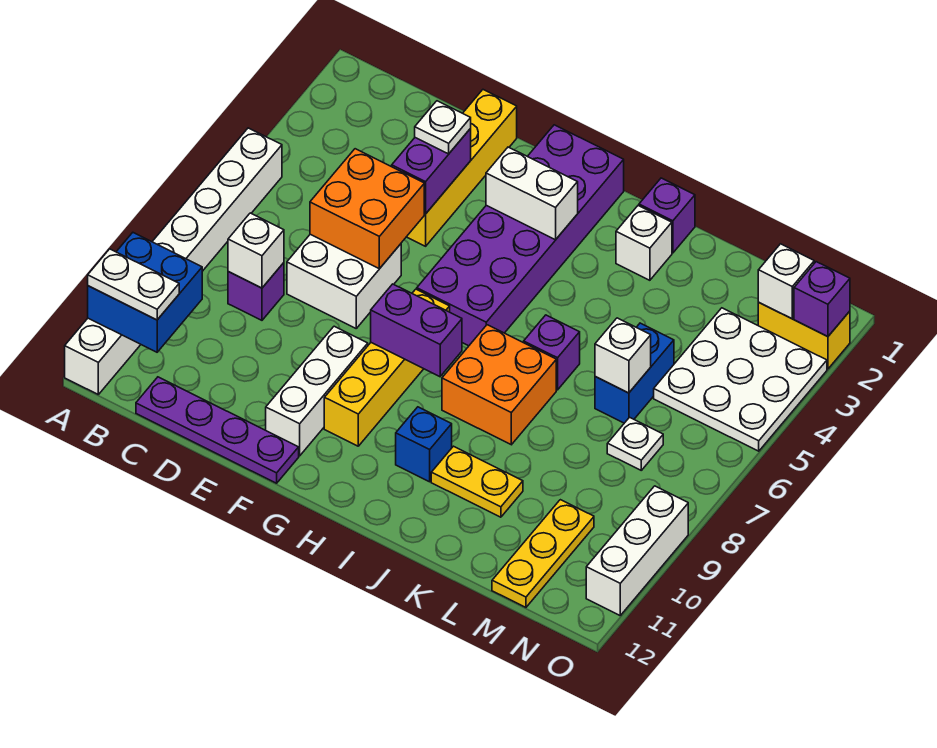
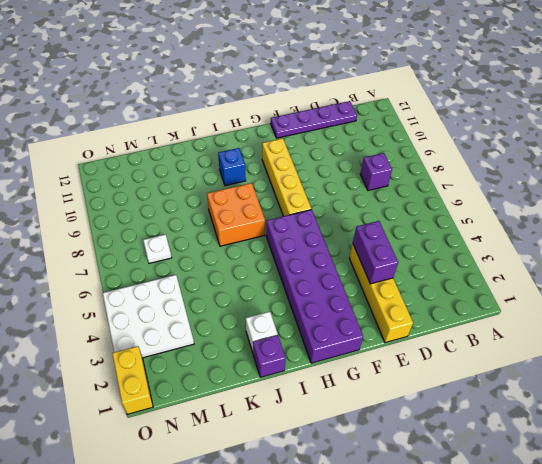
yellow 1x2 brick [112,346,153,414] -> yellow 1x2 brick turned to [758,303,850,369]
none -> white 1x8 brick [65,128,282,394]
none -> white 2x2 brick [287,234,401,328]
none -> white 1x3 brick [266,326,368,456]
none -> purple 1x1 brick [524,315,580,390]

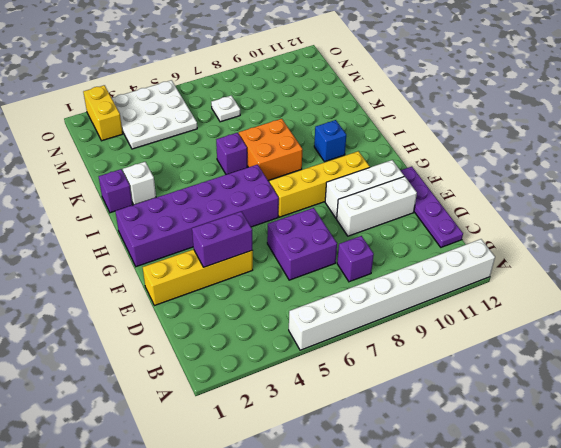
purple 2x2 brick [267,208,337,280] -> white 2x2 brick [287,234,401,328]
white 1x3 brick [337,176,417,236] -> white 1x3 brick moved to [586,486,688,615]
none -> yellow 1x2 plate [431,446,523,517]
none -> blue 1x2 brick [595,323,674,423]
none -> yellow 1x3 plate [492,500,594,607]
none -> blue 2x2 brick [88,233,202,352]

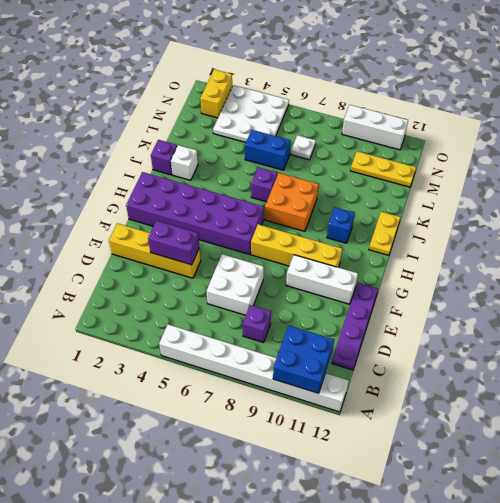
yellow 1x2 plate [369,212,401,255] -> yellow 1x2 plate moved to [431,446,523,517]
none -> white 1x1 brick [228,213,284,288]
none -> orange 2x2 brick [310,149,424,269]
none -> white 1x2 brick [486,147,578,240]
none -> purple 1x2 brick [371,284,462,377]

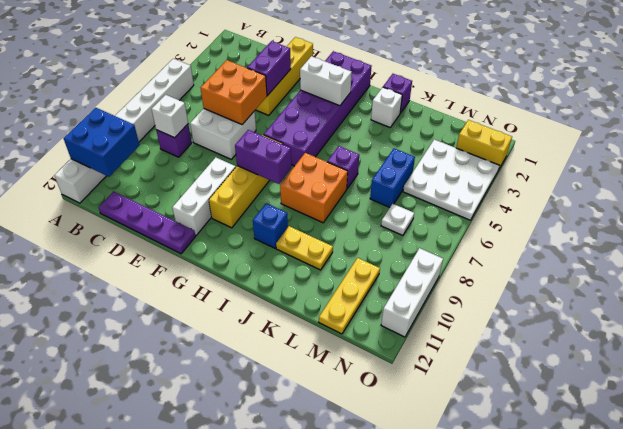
none -> white 1x1 brick [595,318,651,393]
none -> white 1x1 brick [758,244,814,319]
none -> purple 1x1 brick [794,262,850,337]
none -> white 1x2 plate [88,249,179,320]

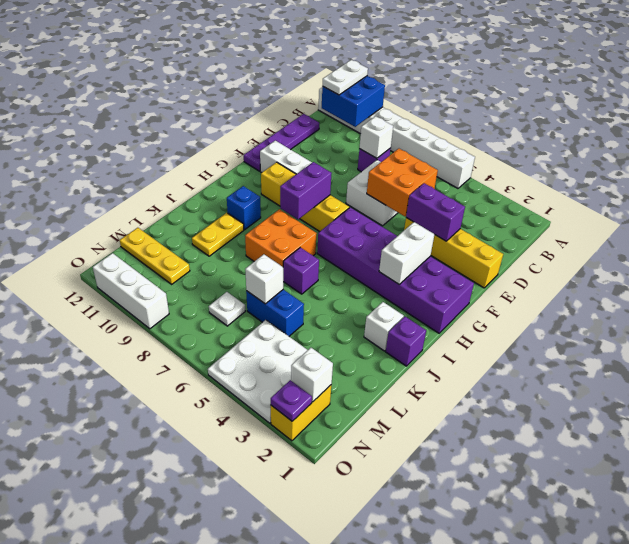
purple 1x1 plate [271,380,312,421] -> purple 1x1 brick [794,262,850,337]
none -> white 1x1 plate [415,101,471,154]

